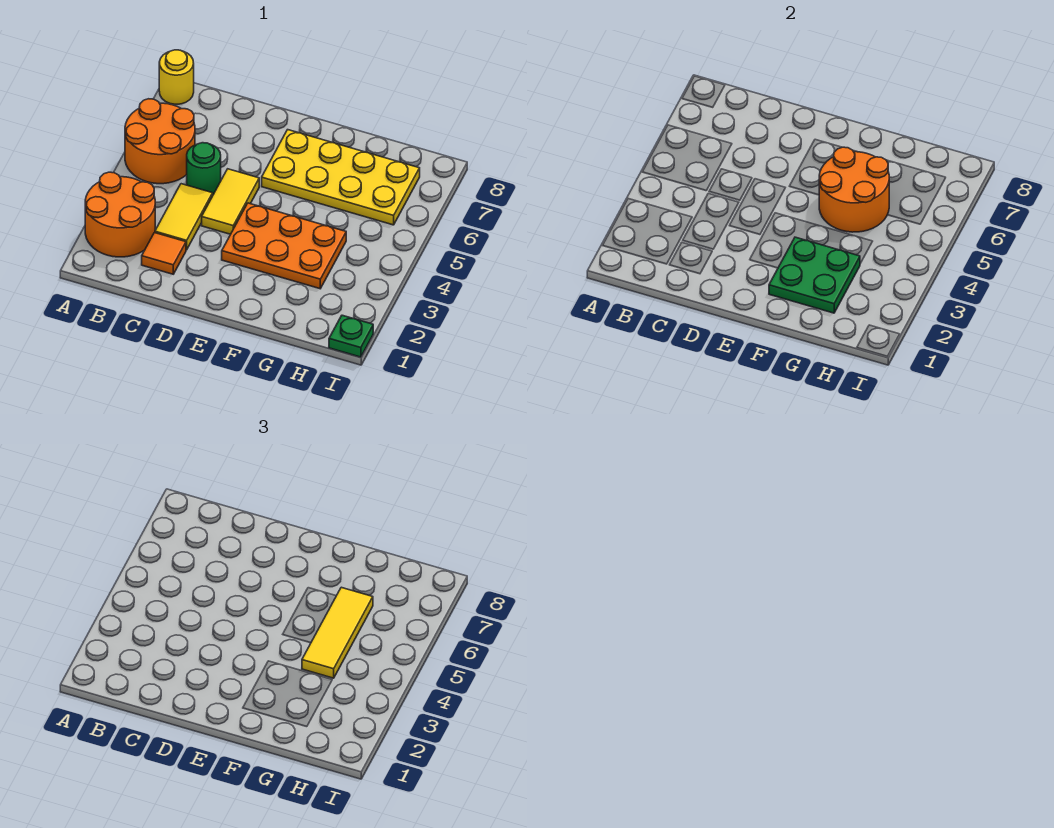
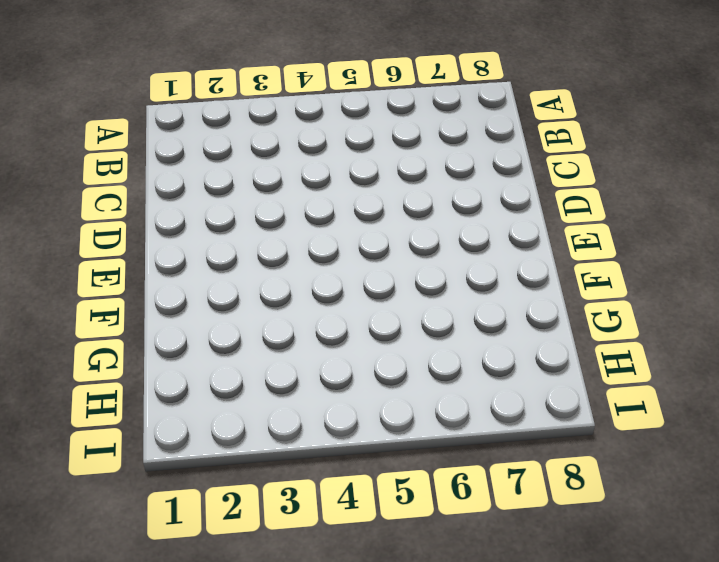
none -> orange 2x2 round brick [85,172,155,257]
none -> orange 2x2 round brick [125,99,195,184]
none -> yellow 1x1 round brick [159,50,194,104]

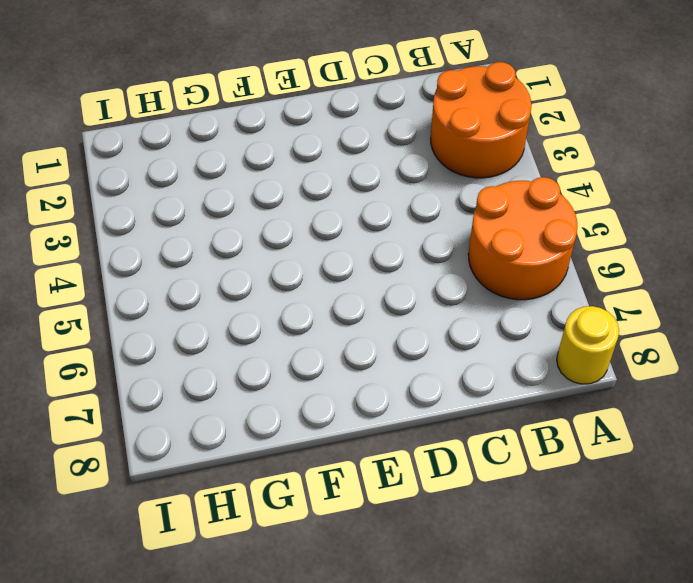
none -> orange 1x1 tile [142,233,186,274]
none -> yellow 1x2 tile [155,184,213,250]
none -> green 1x1 round brick [187,143,221,195]

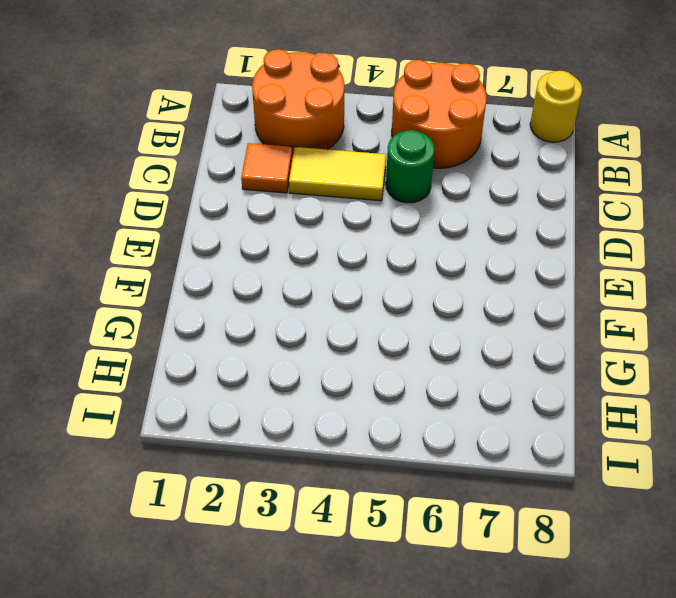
none -> yellow 1x2 tile [202,169,259,234]
none -> orange 2x3 plate [222,203,346,289]
none -> yellow 2x4 plate [262,130,420,225]

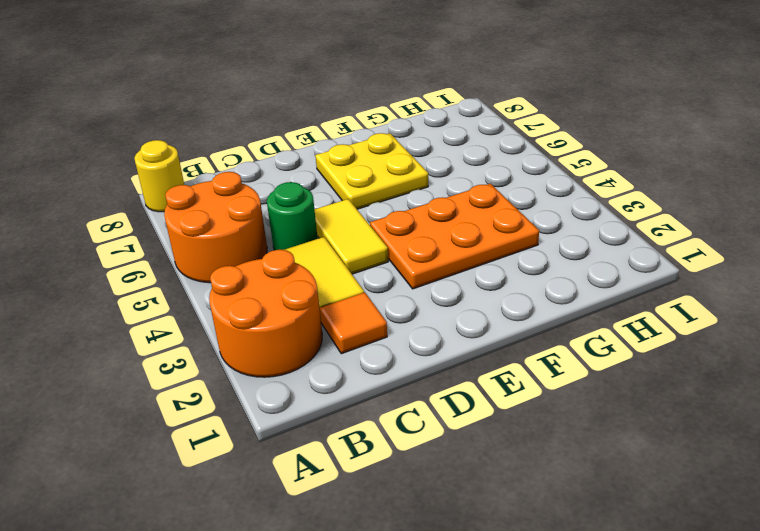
yellow 2x2 plate [315,133,428,209] -> yellow 2x4 plate [262,130,420,225]
none -> green 1x1 plate [329,315,373,357]
none -> green 2x2 plate [769,237,860,313]
none -> orange 2x2 round brick [819,147,889,232]

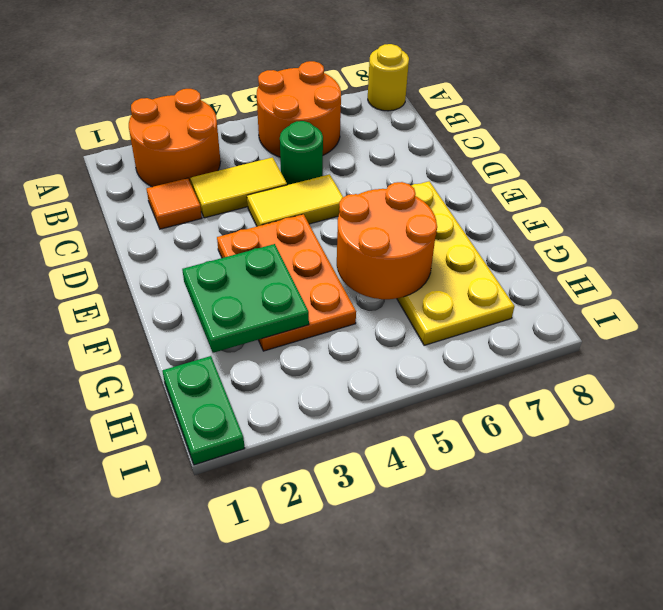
green 1x2 plate [162,356,245,465] -> green 1x1 plate [329,315,373,357]
none -> yellow 1x3 tile [302,587,373,678]

